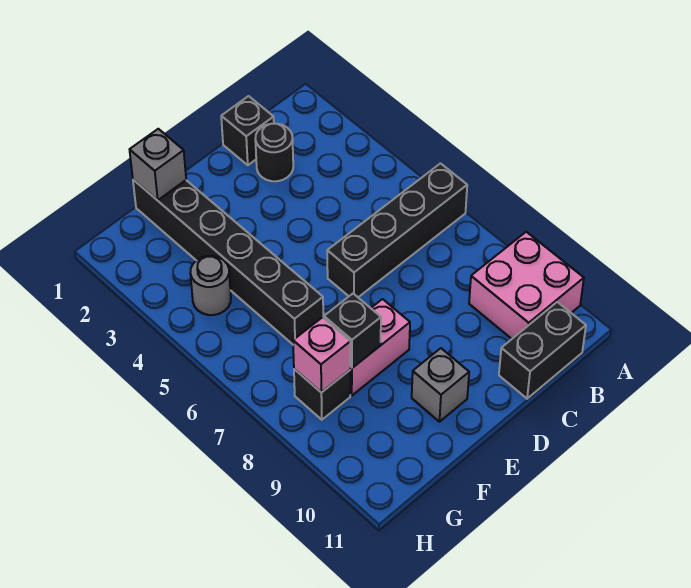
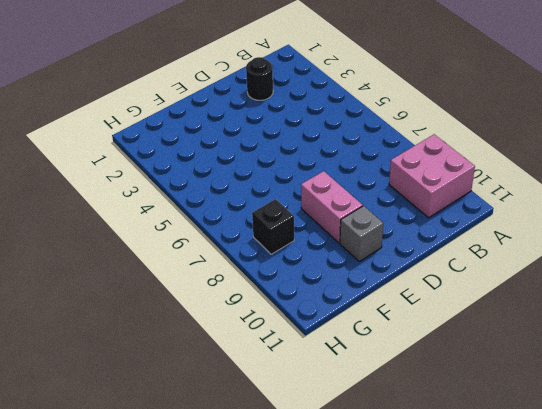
pink 1x2 brick [301,171,363,243] -> pink 1x2 brick turned to [350,299,410,396]
none -> black 1x4 brick [327,164,467,297]
none -> black 1x2 brick [499,302,586,399]
none -> black 1x1 brick [221,96,274,165]

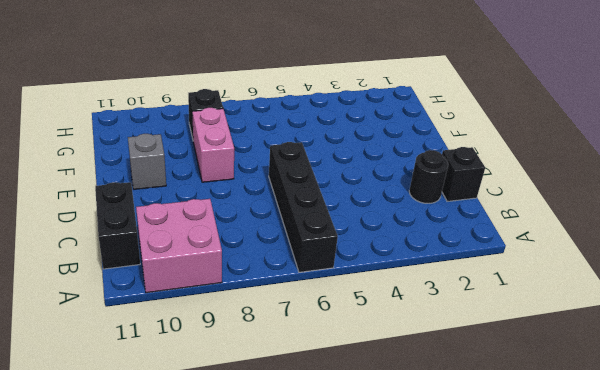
none -> black 1x6 brick [133,180,323,344]
none -> grey 1x1 round brick [190,256,231,315]
none -> grey 1x1 brick [130,129,186,200]

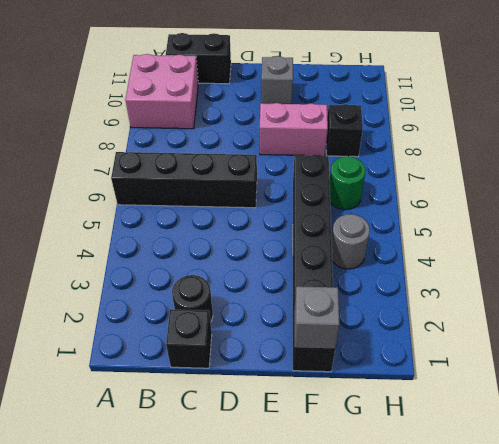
green 1x1 round brick [330,156,366,210] -> none
none -> black 1x1 brick [324,294,381,368]
none -> pink 1x1 brick [293,317,351,393]

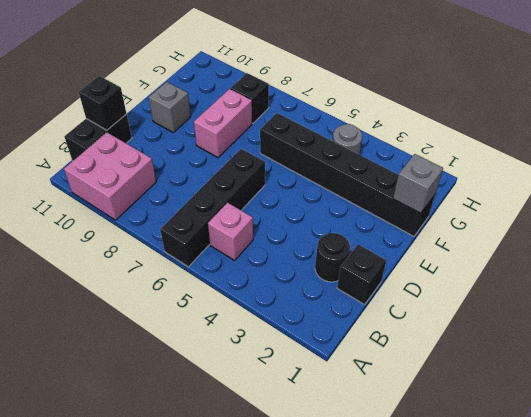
pink 1x1 brick [208,203,253,260] -> pink 1x1 brick moved to [293,317,351,393]
black 1x1 brick [79,76,127,130] -> black 1x1 brick moved to [324,294,381,368]

